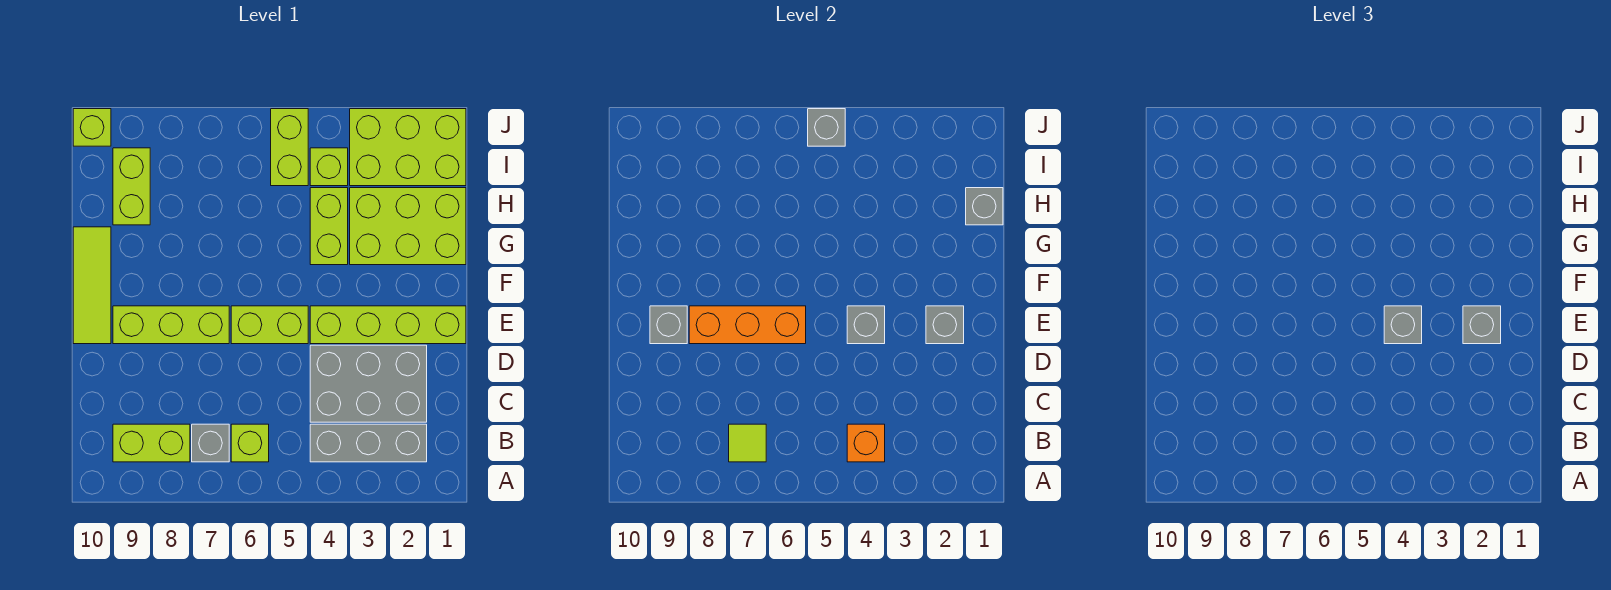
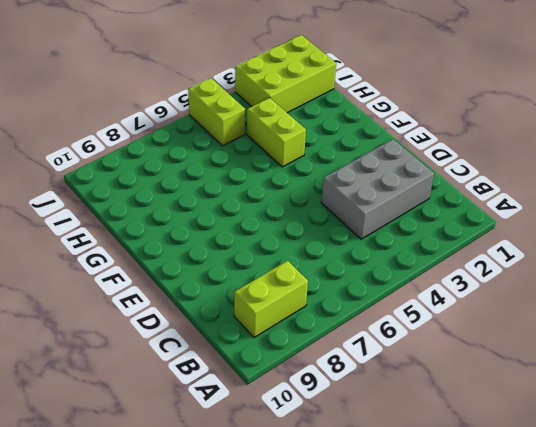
none -> grey 1x3 brick [310,424,427,462]
none -> lime 1x1 brick [231,424,269,462]
none -> grey 1x1 brick [192,424,229,462]

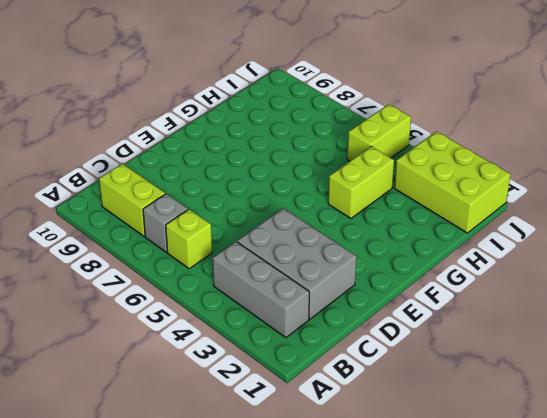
none -> lime 1x4 brick [310,306,466,344]
none -> lime 1x2 brick [231,306,308,344]
none -> lime 1x3 brick [113,306,229,344]

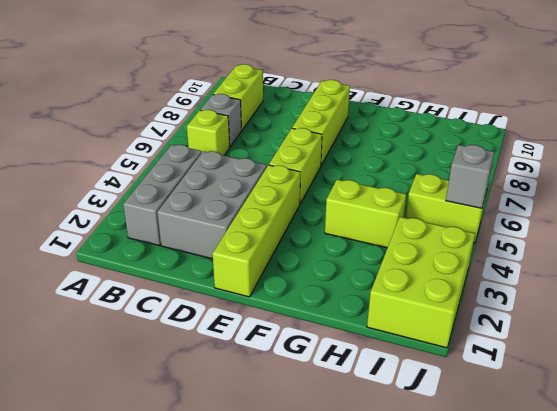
none -> lime 1x3 tile [73,227,111,344]
none -> lime 2x3 brick [350,188,466,265]
none -> lime 1x2 brick [113,148,150,225]

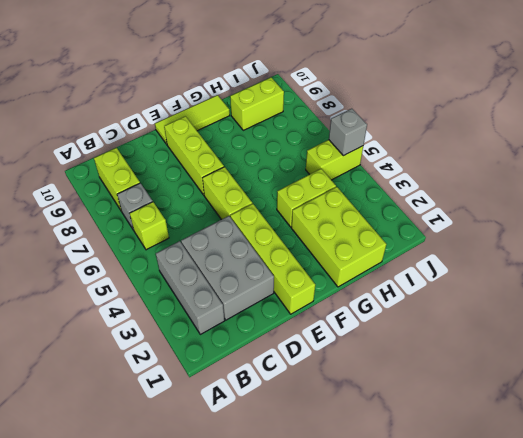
none -> lime 2x3 brick [350,109,466,186]
none -> lime 1x1 brick [310,148,348,186]
none -> lime 1x1 brick [73,109,111,146]

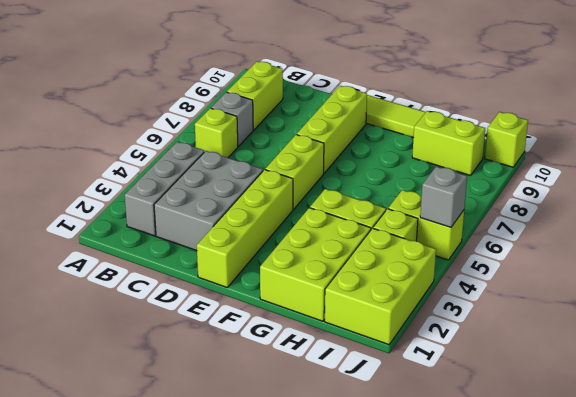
none -> orange 1x1 brick [847,424,885,462]
none -> lime 1x1 tile [729,424,766,462]
none -> grey 1x1 brick [926,306,964,344]

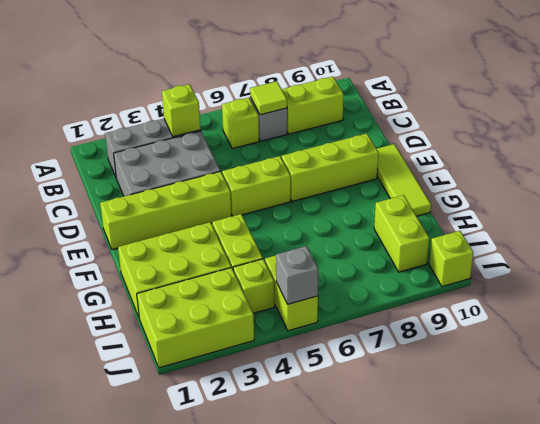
lime 1x1 brick [162,84,201,137] -> orange 1x1 brick [847,424,885,462]
none -> grey 1x1 brick [926,306,964,344]
none -> grey 1x1 brick [847,306,885,344]
none -> orange 1x3 brick [689,306,806,344]

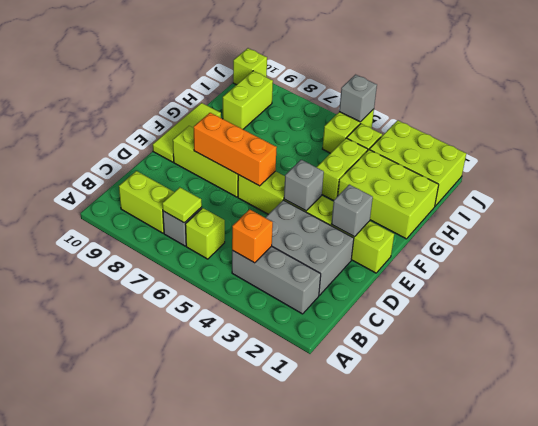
none -> grey 1x1 brick [650,306,687,344]
none -> grey 1x1 brick [966,188,1003,225]
none -> grey 1x1 brick [1463,306,1501,344]

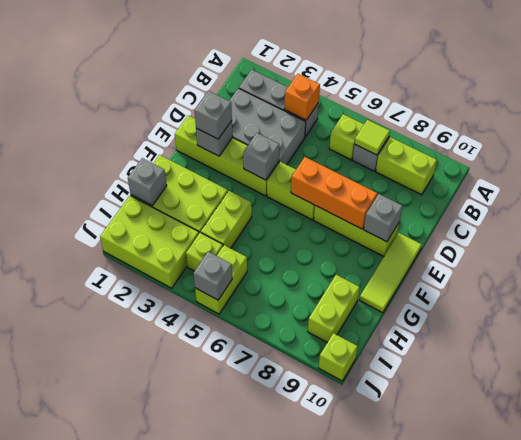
none -> grey 1x1 brick [1384,306,1422,344]

